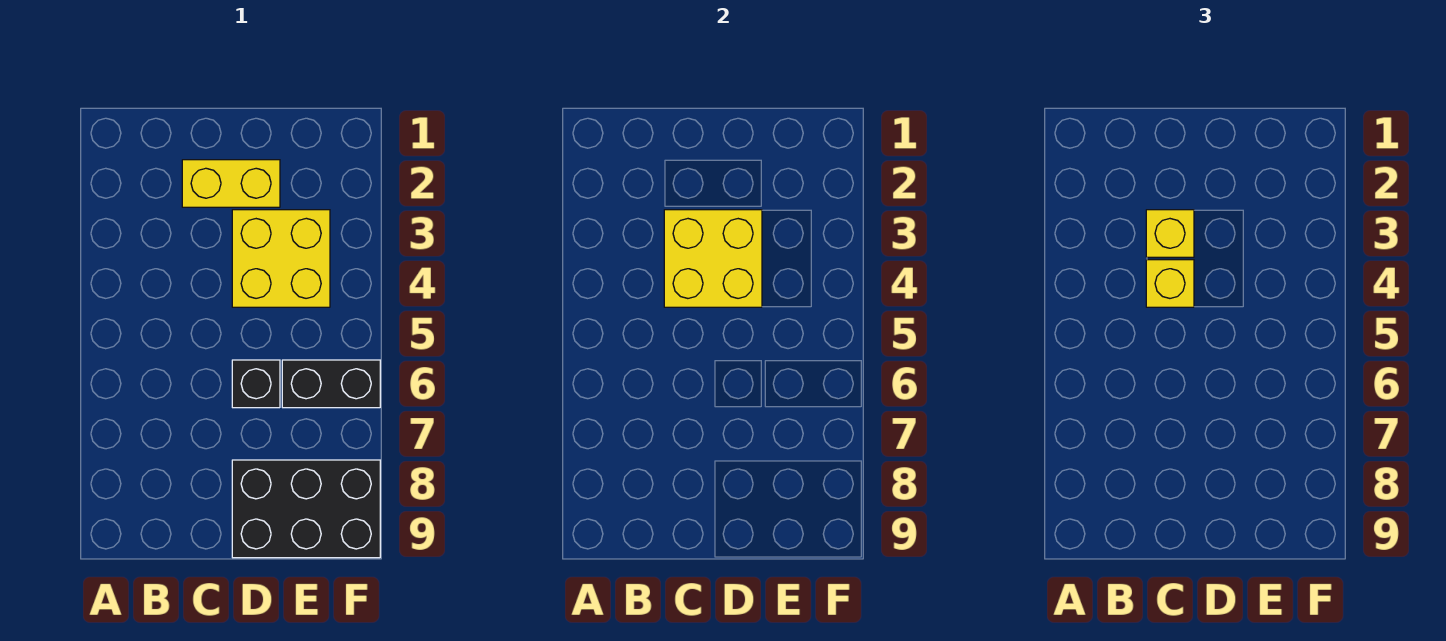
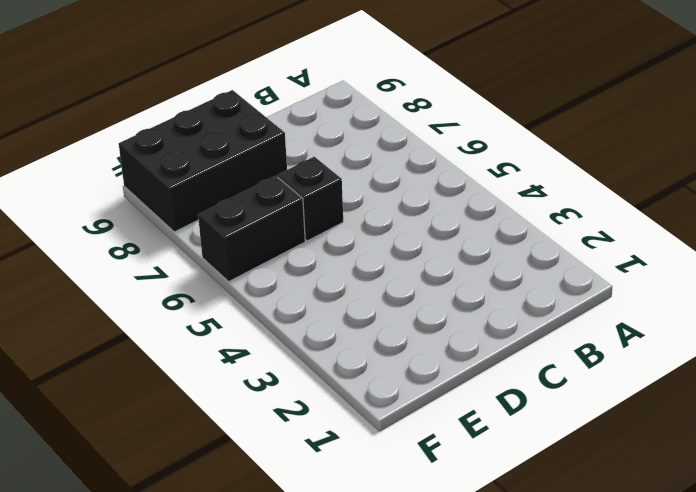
none -> yellow 1x2 brick [182,160,280,207]
none -> yellow 2x2 brick [232,210,330,307]

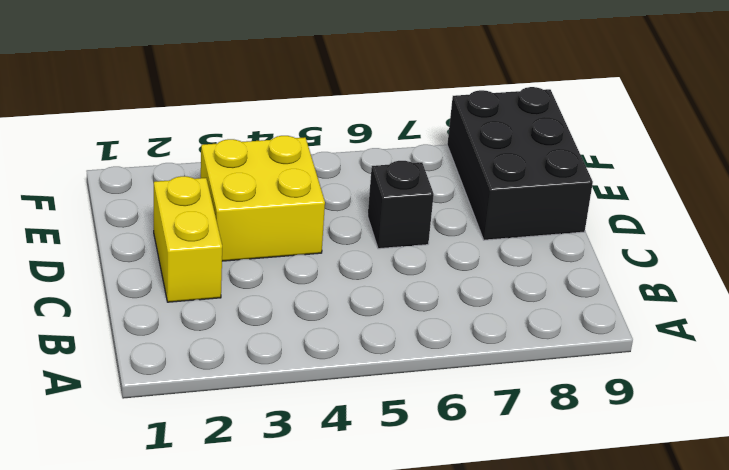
none -> black 1x2 brick [282,360,380,408]
none -> yellow 2x2 brick [664,210,762,307]

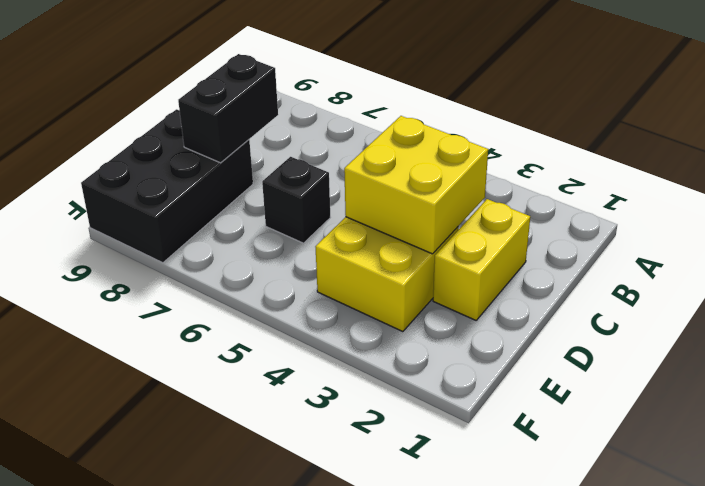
black 1x2 brick [178,54,278,163] -> black 1x2 brick moved to [282,360,380,408]
none -> yellow 1x1 brick [1146,210,1194,257]
none -> yellow 1x1 brick [1146,260,1194,307]

